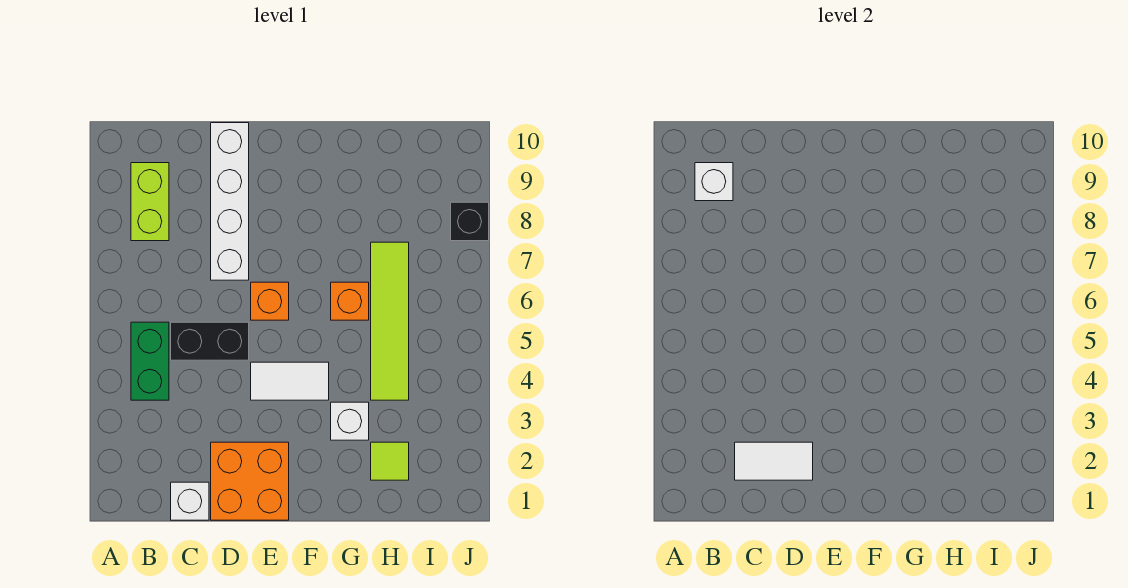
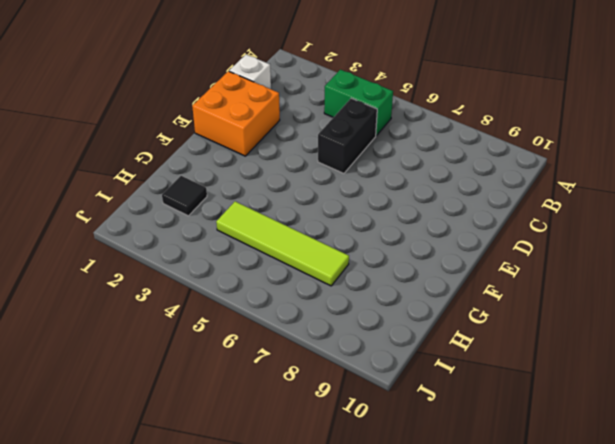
black 1x1 tile [162,176,207,216] -> lime 1x1 tile [371,442,409,480]
none -> lime 1x2 brick [131,163,169,241]
none -> white 1x4 brick [211,123,249,280]
none -> white 1x2 tile [251,362,329,400]

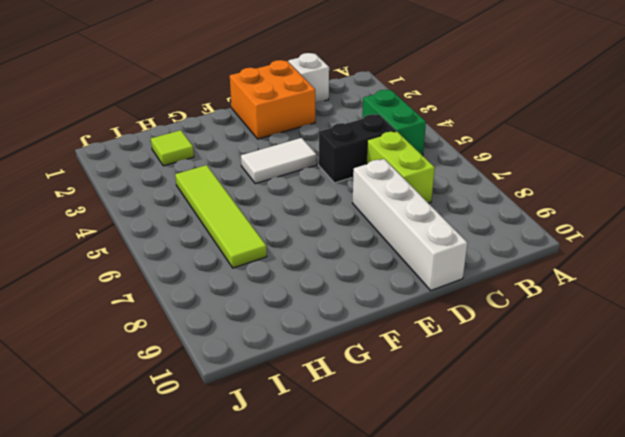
lime 1x2 brick [366,131,435,203] -> lime 1x2 brick moved to [131,163,169,241]
none -> orange 1x1 brick [251,282,289,320]
none -> white 1x1 brick [331,402,369,440]
none -> orange 1x1 brick [331,282,369,320]

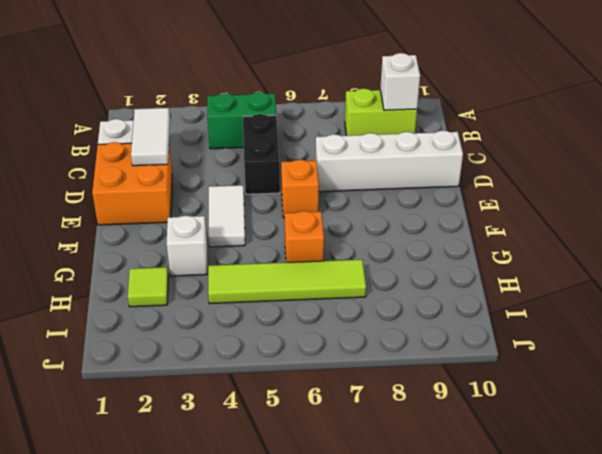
none -> black 1x1 brick [451,202,489,241]

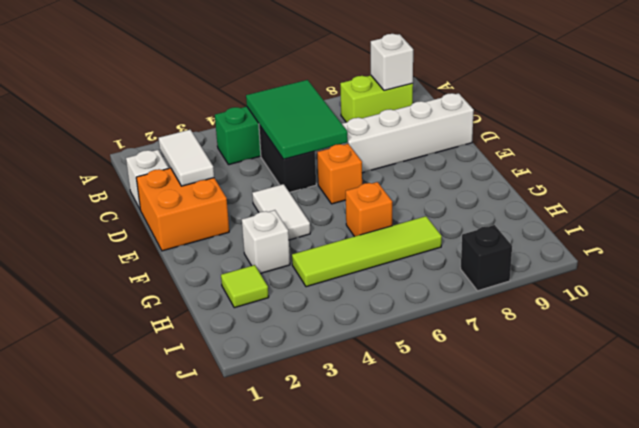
green 2x3 tile [246,80,348,159] -> none

